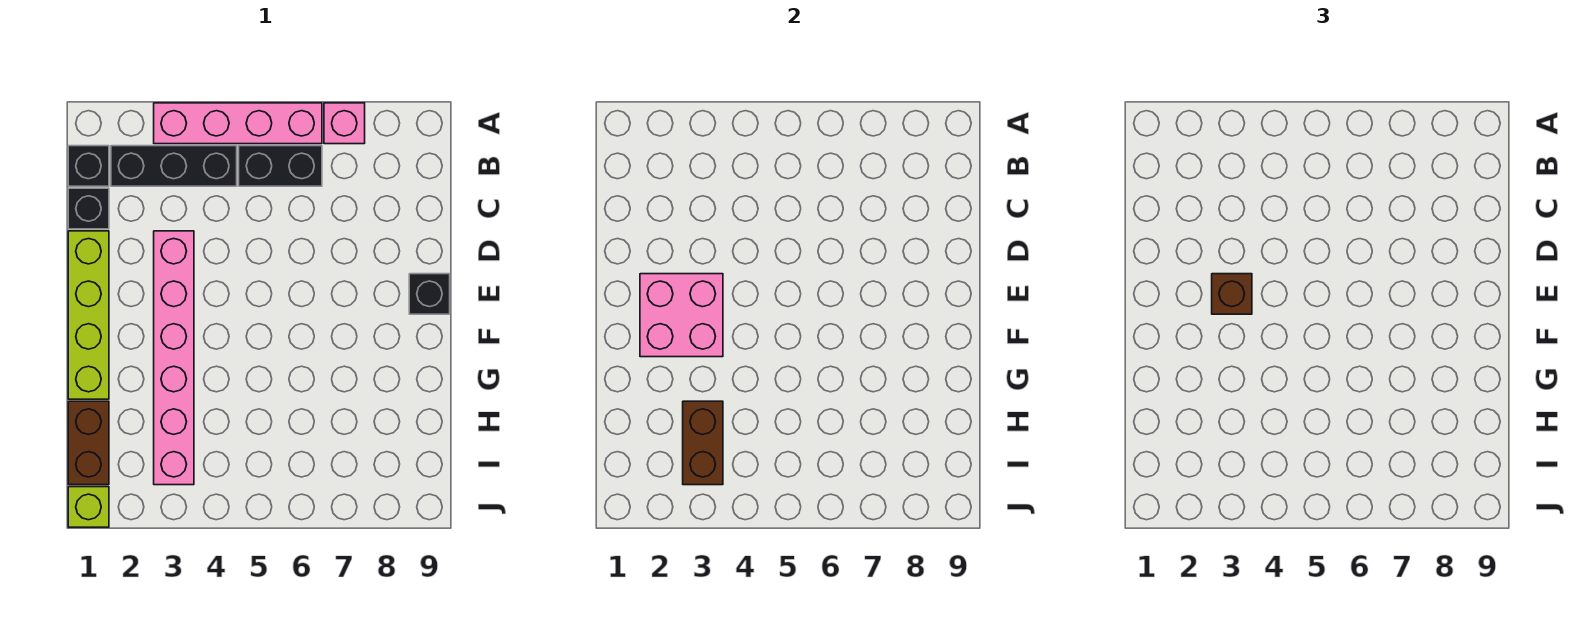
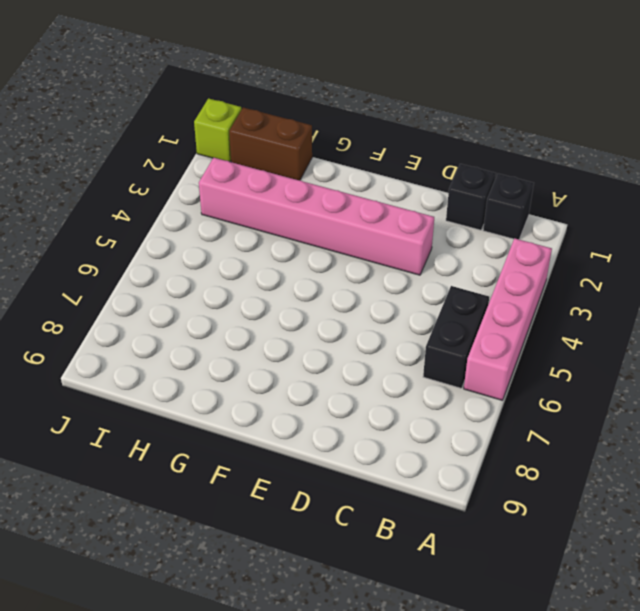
none -> pink 1x1 brick [324,103,365,144]
none -> black 1x3 brick [111,146,237,186]
none -> lime 1x4 brick [68,231,109,399]

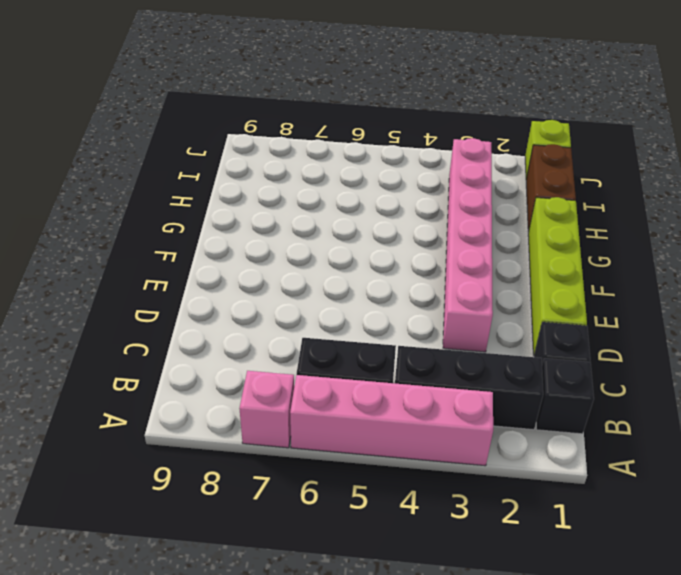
none -> black 1x1 brick [409,274,450,314]
none -> pink 2x2 brick [640,274,723,357]
none -> brown 1x2 brick [683,401,723,485]

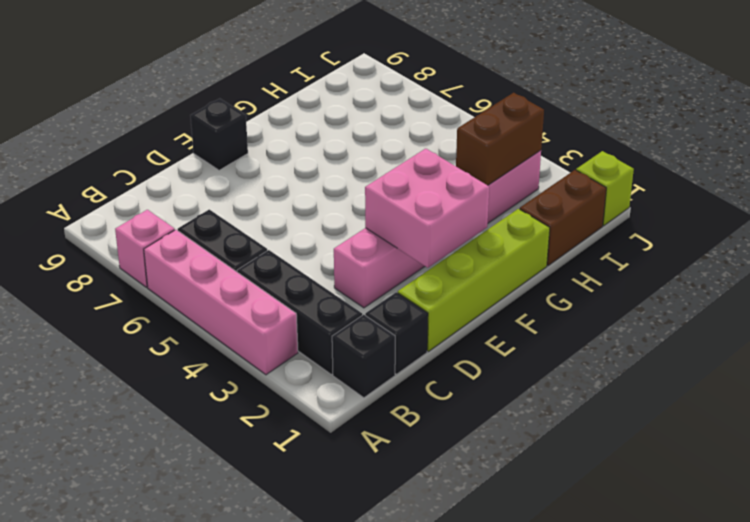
none -> brown 1x1 brick [1212,274,1252,314]

